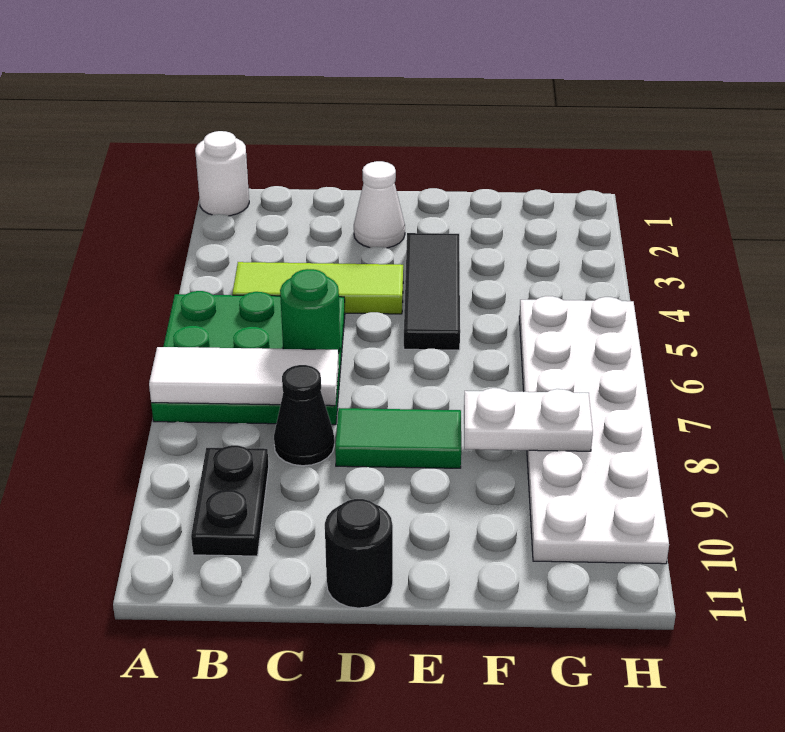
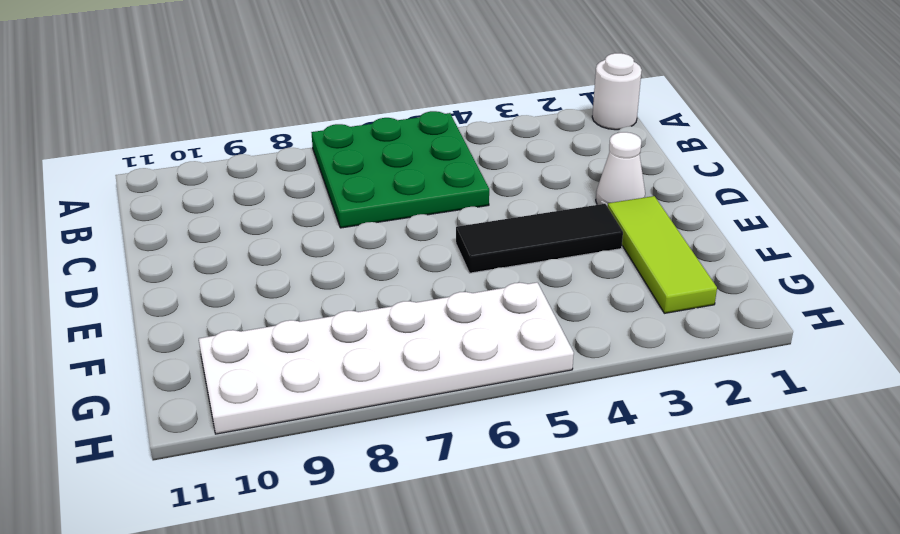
lime 1x3 tile [608,196,717,313] -> lime 1x3 tile moved to [232,262,403,314]
none -> black 1x2 plate [191,445,269,556]
none -> black 1x1 cone [274,365,334,466]
none -> green 1x2 tile [335,408,461,468]

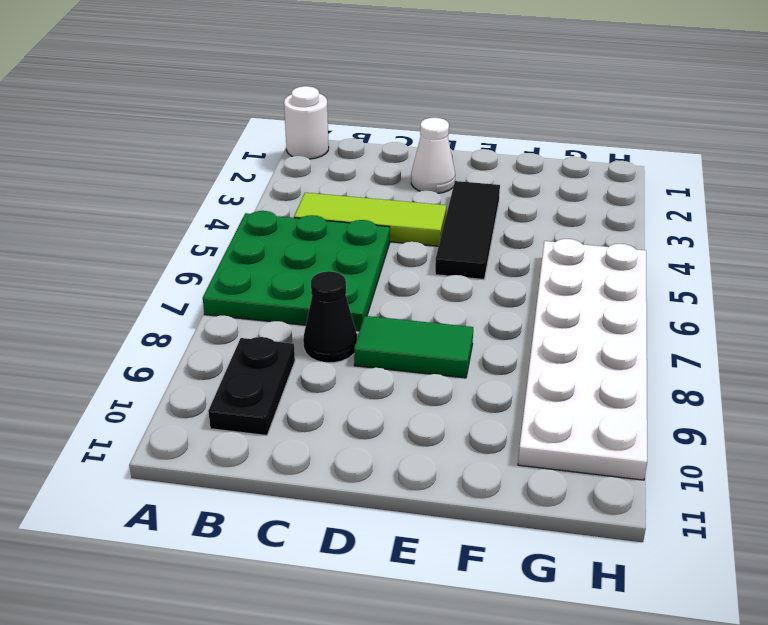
none -> black 1x1 round brick [325,499,393,608]
none -> white 1x3 tile [149,347,339,406]
none -> green 1x1 round brick [280,269,340,353]

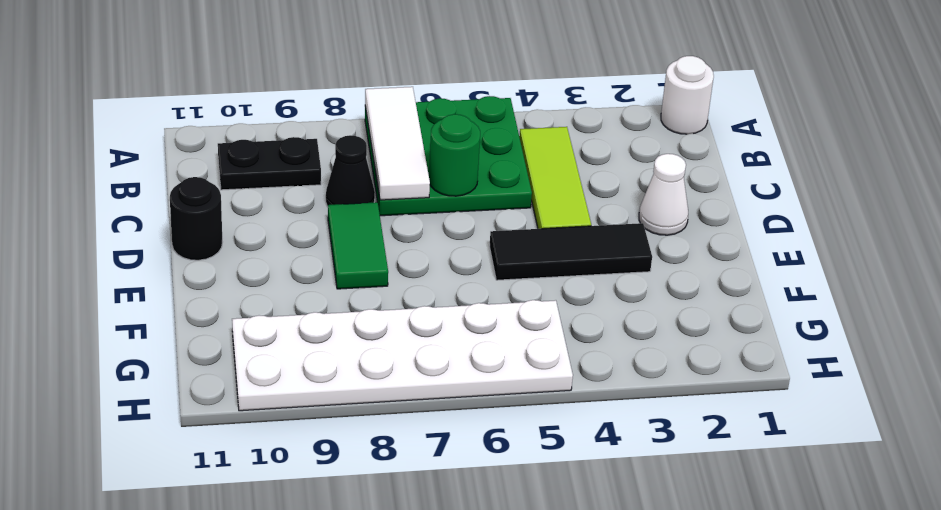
none -> white 1x2 plate [464,388,593,451]

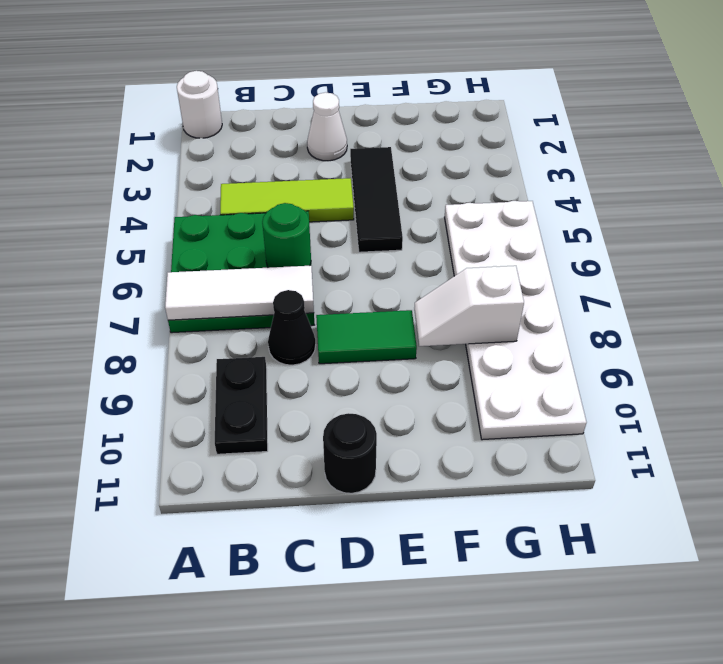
white 1x2 slope [414,266,524,346] -> white 1x2 plate [464,388,593,451]

